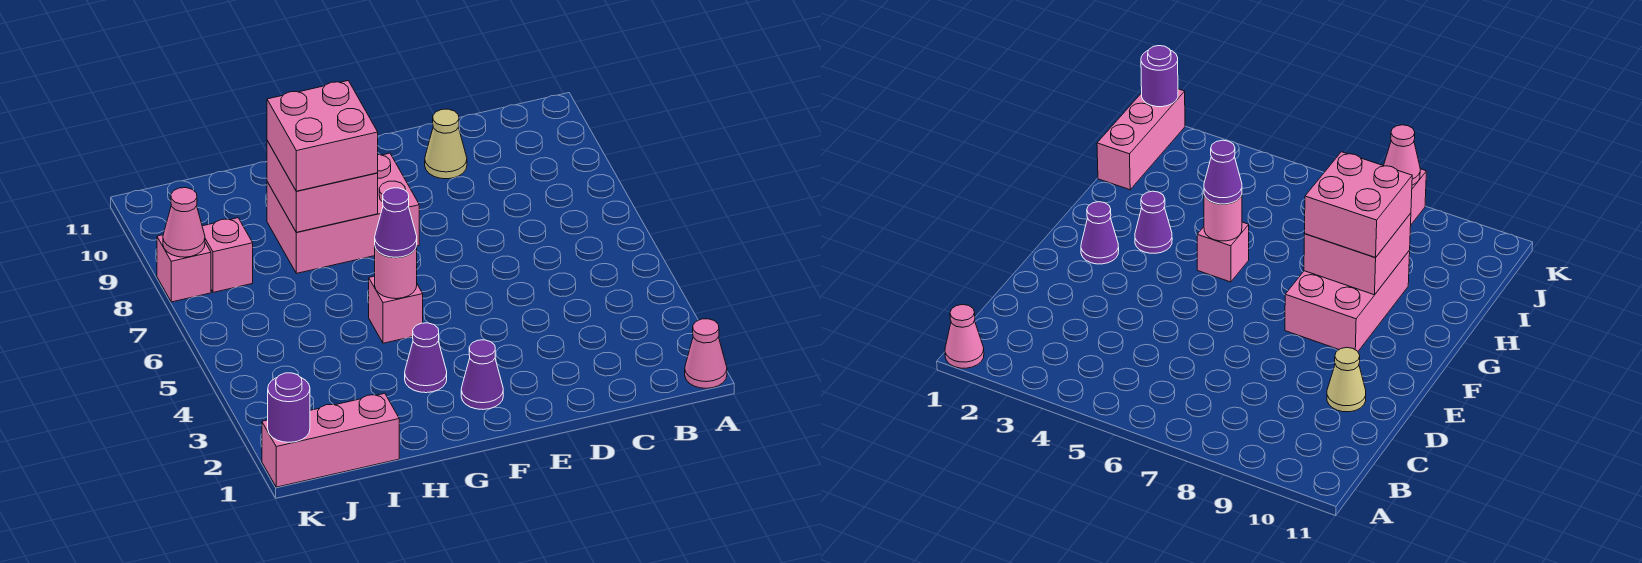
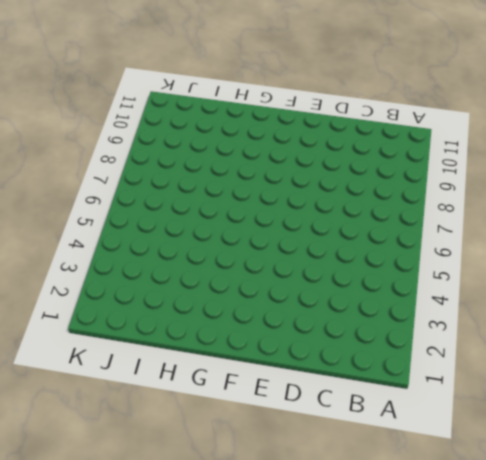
none -> pink 1x1 cone [685,319,727,388]
none -> tan 1x1 cone [425,109,467,179]
none -> purple 1x1 cone [461,340,503,409]

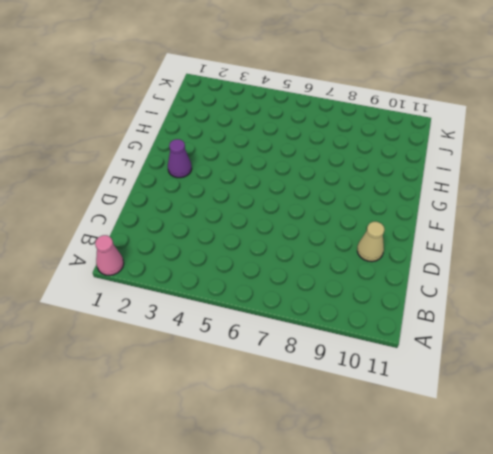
none -> pink 2x3 brick [267,153,419,273]
none -> purple 1x1 cone [405,323,447,393]
none -> pink 1x1 brick [369,276,423,343]

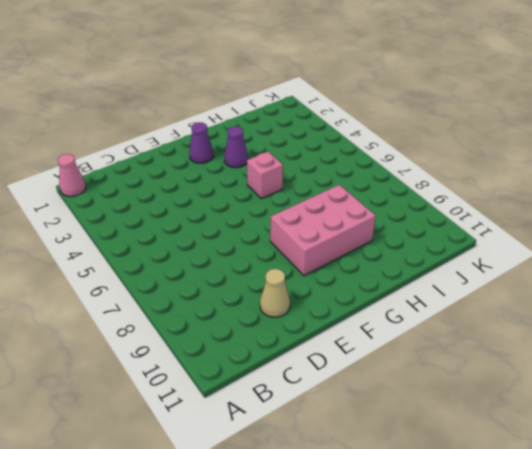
none -> pink 1x3 brick [262,393,399,487]
none -> pink 1x1 brick [202,218,253,292]
none -> pink 1x1 brick [157,235,211,302]

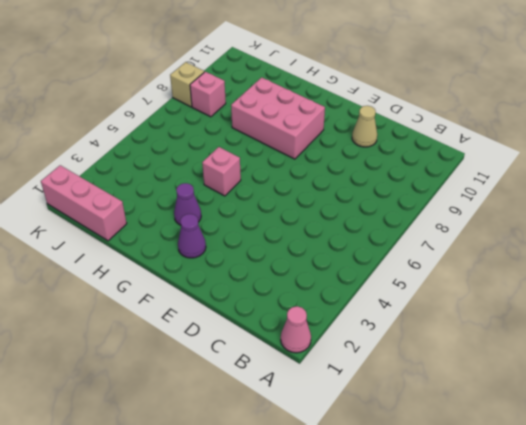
tan 1x1 brick [170,62,204,107] -> pink 1x1 brick [157,235,211,302]
none -> pink 1x1 round brick [375,246,417,299]
none -> pink 2x2 brick [267,141,378,232]
none -> purple 1x1 round brick [268,373,310,442]

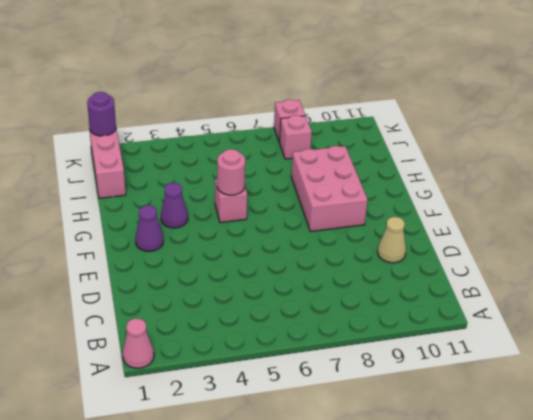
none -> pink 2x2 brick [267,141,378,232]
none -> pink 1x1 cone [163,188,205,257]
none -> purple 1x1 cone [375,188,417,257]

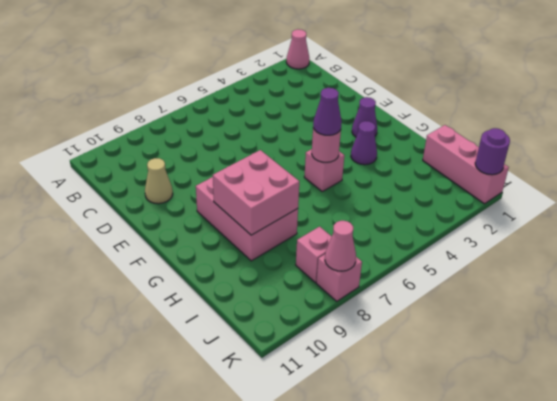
none -> pink 2x2 brick [267,81,378,191]

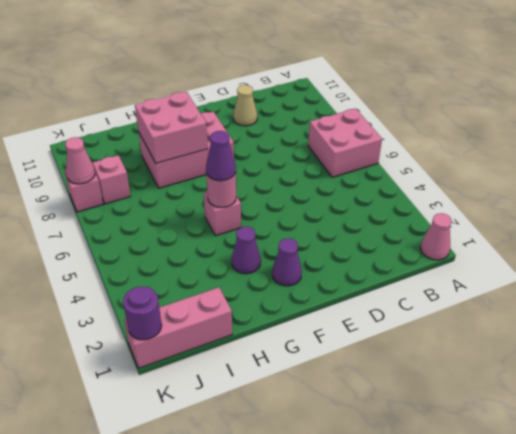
pink 2x2 brick [308,109,382,177] -> pink 2x2 brick moved to [267,81,378,191]

